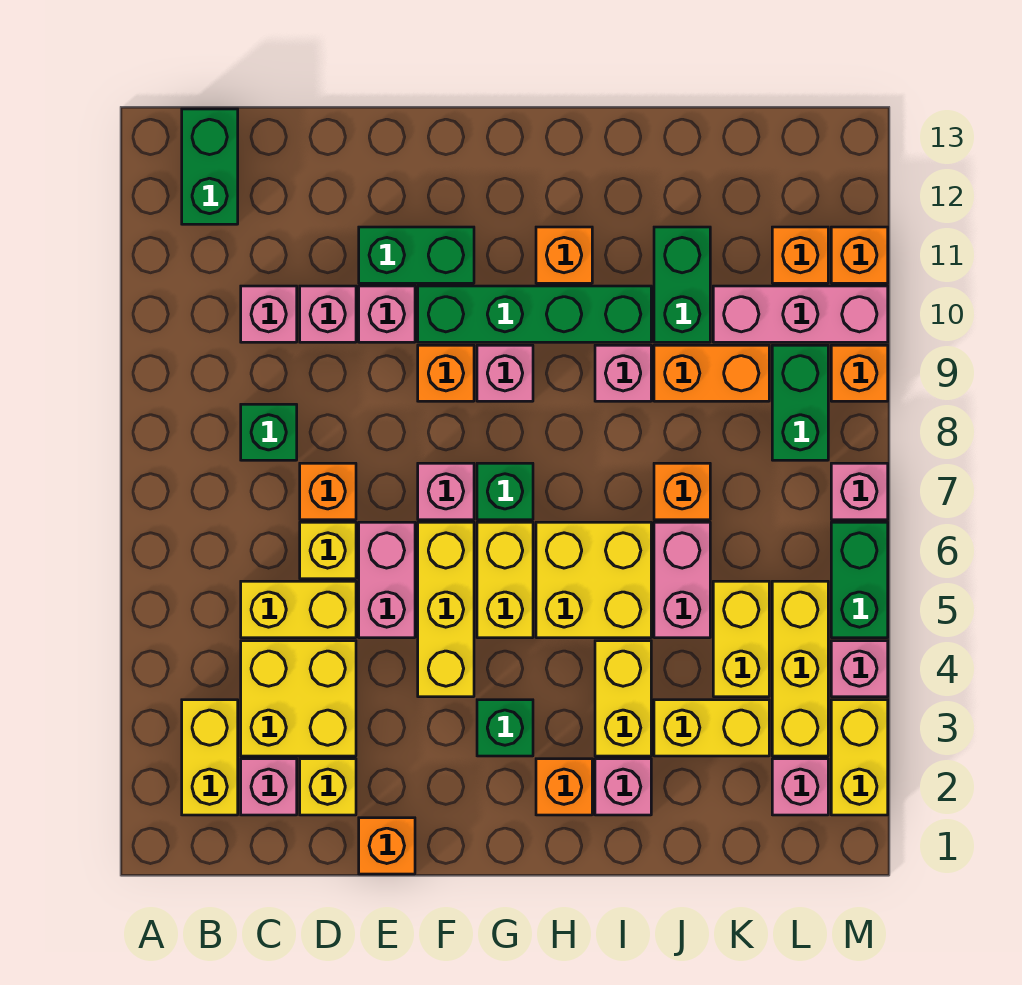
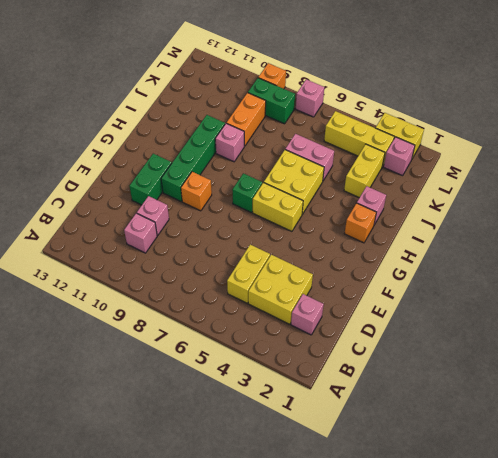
none -> yellow 1x2 brick [182,700,238,815]
none -> green 1x2 brick [182,109,238,224]
none -> green 1x1 brick [241,404,297,460]
none -> yellow 1x1 brick [300,759,356,815]

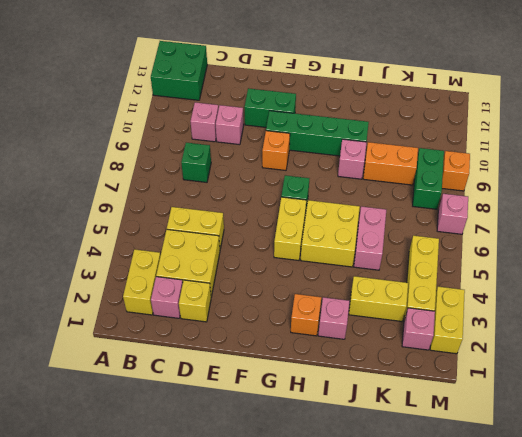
green 2x2 brick [151,41,207,100] -> green 1x2 brick [182,109,238,224]
none -> yellow 1x1 brick [300,522,356,579]
none -> orange 1x1 brick [300,463,356,520]
none -> orange 1x1 brick [359,818,415,874]
none -> pink 1x2 brick [359,522,415,638]

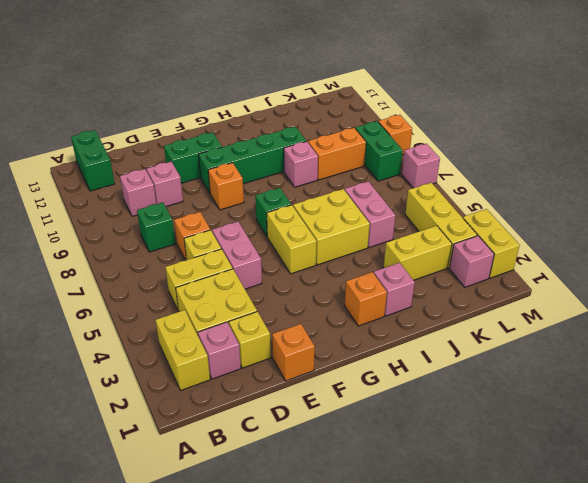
none -> pink 1x1 brick [359,286,415,342]
none -> yellow 1x3 brick [418,522,474,697]
none -> pink 1x1 brick [418,463,474,520]
none -> green 1x1 brick [477,700,533,756]

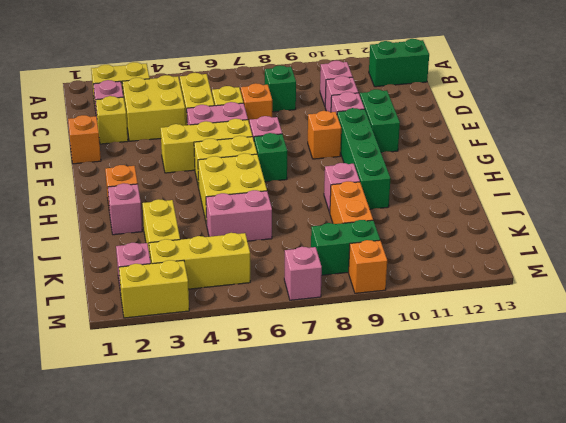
none -> green 1x1 brick [477,700,533,756]
none -> pink 1x1 brick [477,345,533,401]
none -> orange 1x1 brick [536,227,592,283]
none -> yellow 1x2 brick [595,641,651,756]

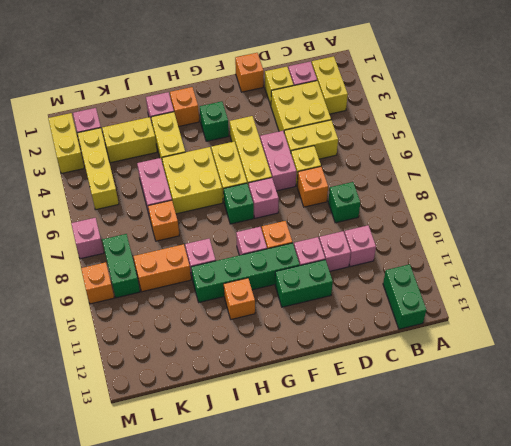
none -> green 1x2 brick [654,227,710,342]
none -> yellow 1x2 brick [713,581,769,697]
none -> pink 1x3 brick [713,286,888,342]
none -> orange 1x1 brick [772,227,828,283]

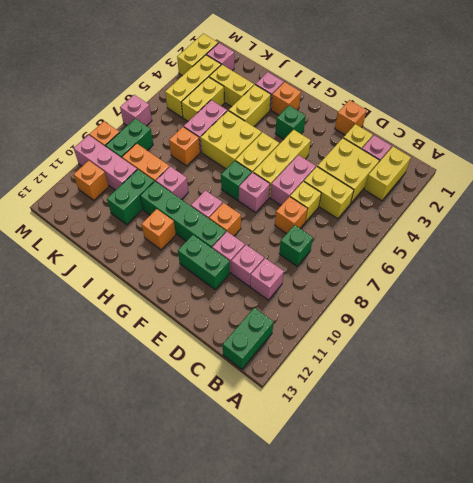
none -> pink 1x1 brick [831,641,888,697]
none -> green 1x2 brick [831,522,888,638]
none -> orange 1x1 brick [831,227,888,283]

